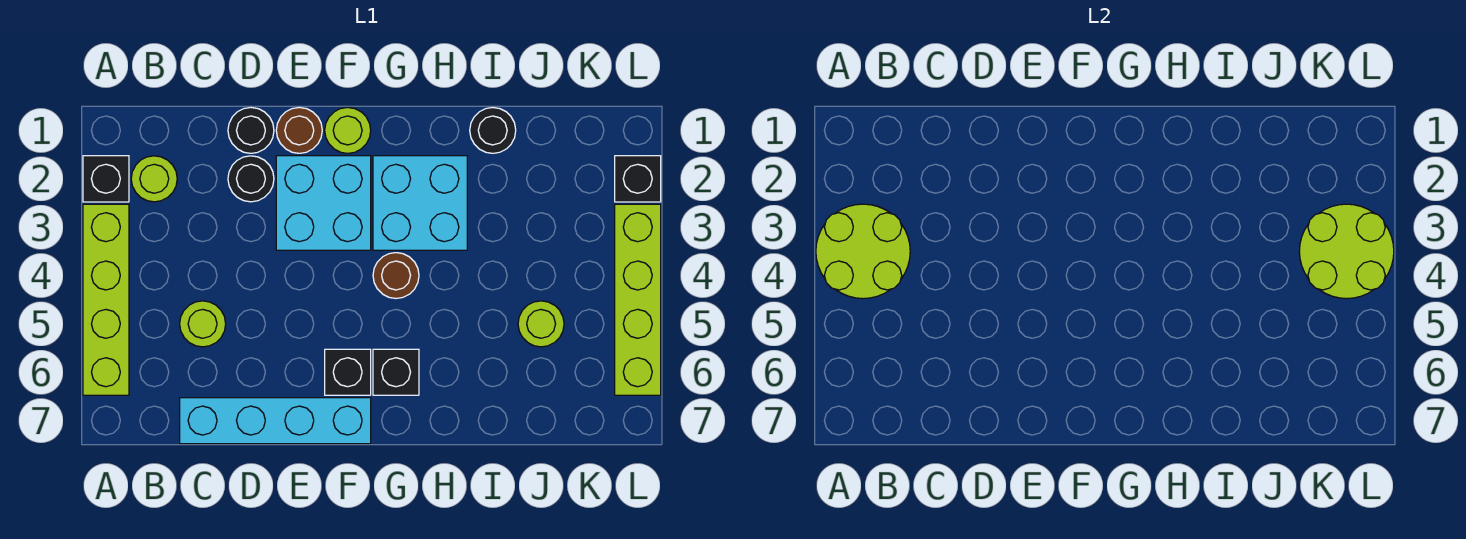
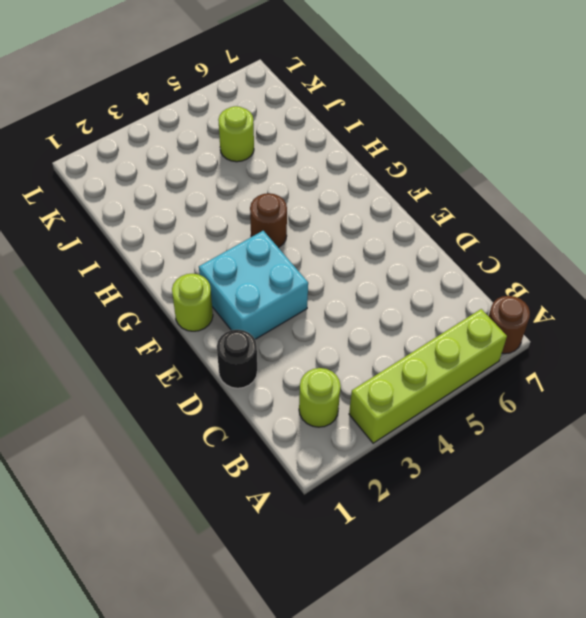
brown 1x1 round brick [489,296,530,354] -> brown 1x1 round brick moved to [276,107,322,153]
none -> black 1x1 brick [83,156,129,202]
none -> lime 1x1 round brick [180,301,226,347]
none -> cyan 1x4 brick [180,398,371,444]

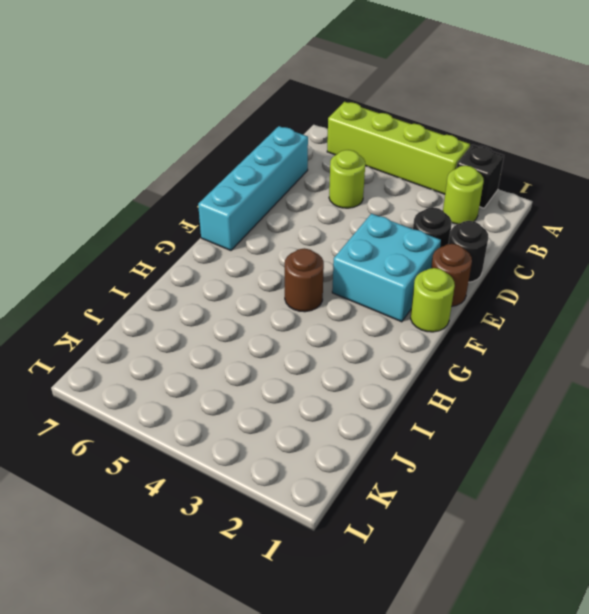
none -> black 1x1 brick [325,349,371,395]
none -> cyan 2x2 brick [373,156,467,250]
none -> black 1x1 brick [373,349,419,395]

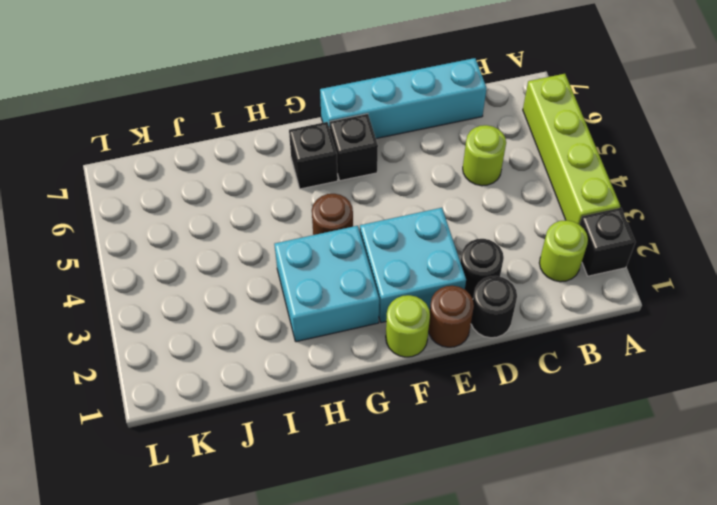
none -> black 1x1 round brick [470,108,516,153]
none -> lime 1x1 round brick [518,301,564,347]
none -> black 1x1 brick [615,156,661,202]

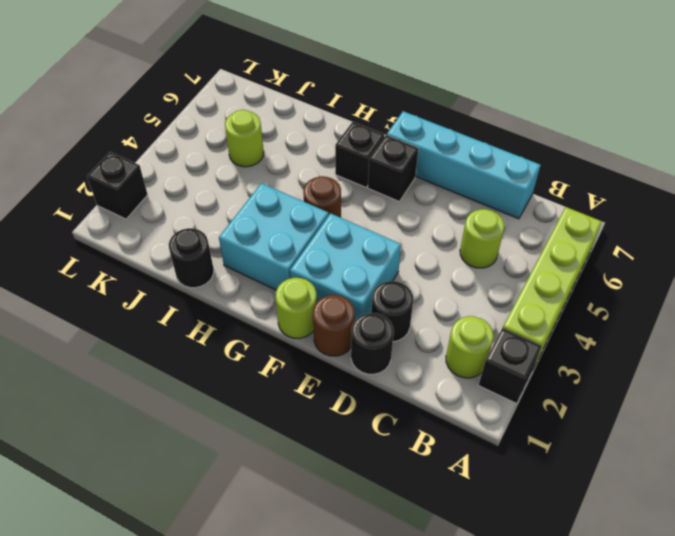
none -> lime 1x4 brick [615,204,661,395]
none -> lime 2x2 round brick [816,204,910,299]
none -> lime 2x2 round brick [1299,204,1394,299]

